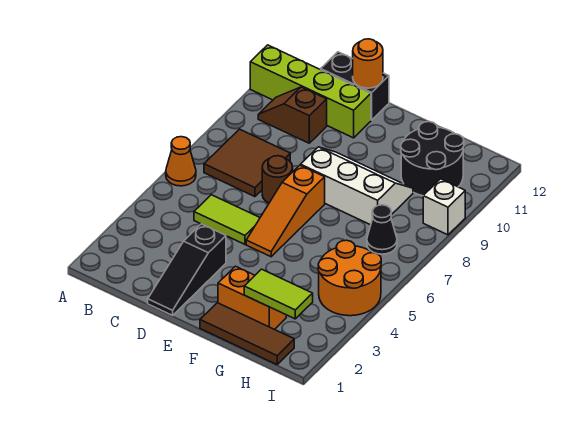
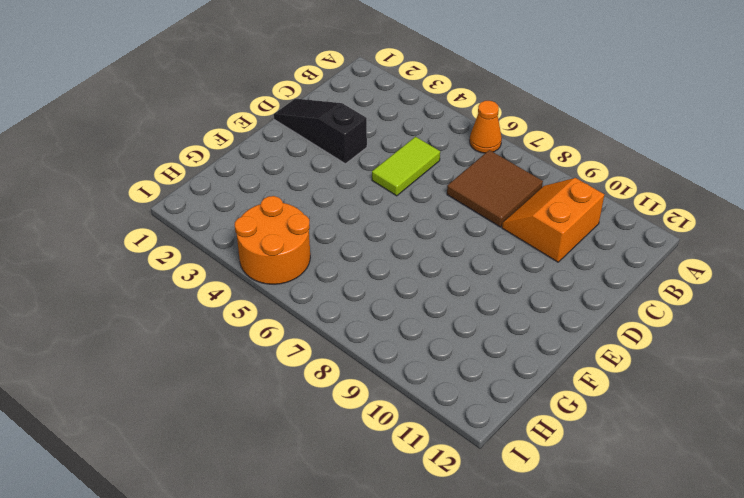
orange 2x2 slope [502,178,604,262] -> brown 1x2 slope [258,87,327,143]
none -> lime 1x4 brick [250,45,371,138]
none -> black 1x2 brick [321,52,389,120]
none -> brown 1x1 round brick [262,156,293,203]

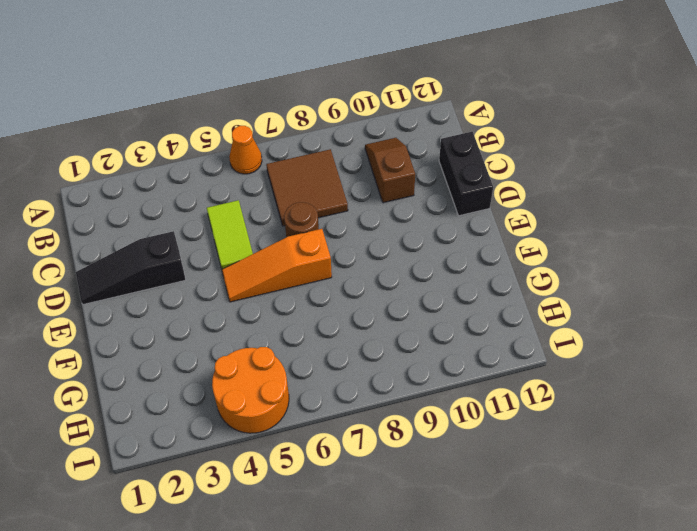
none -> lime 1x4 brick [250,45,371,138]
none -> white 2x3 slope [301,147,413,225]
none -> brown 1x3 tile [200,303,294,365]

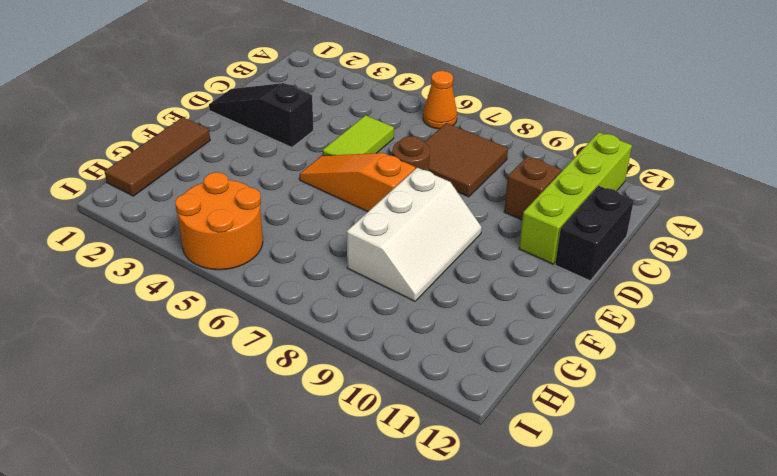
none -> orange 1x2 brick [218,266,286,329]
none -> black 2x2 round brick [401,122,464,196]
none -> black 1x1 cone [367,205,397,254]

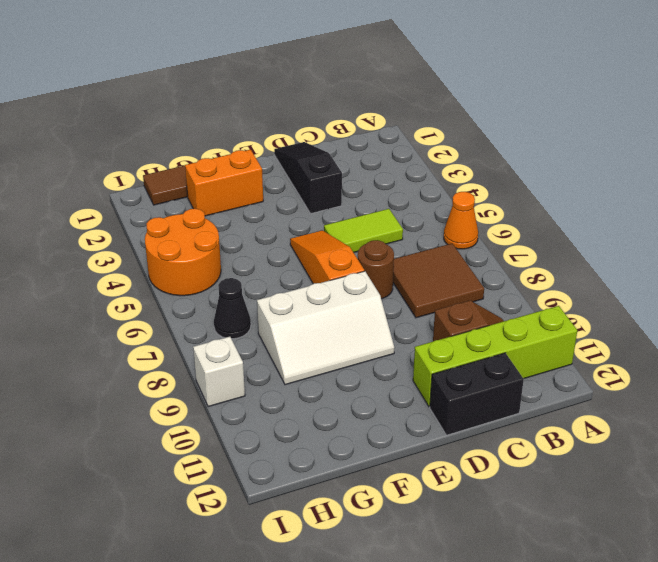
none -> black 2x2 round brick [401,122,464,196]
none -> orange 1x1 round brick [353,39,383,88]
none -> lime 1x2 tile [244,269,313,319]

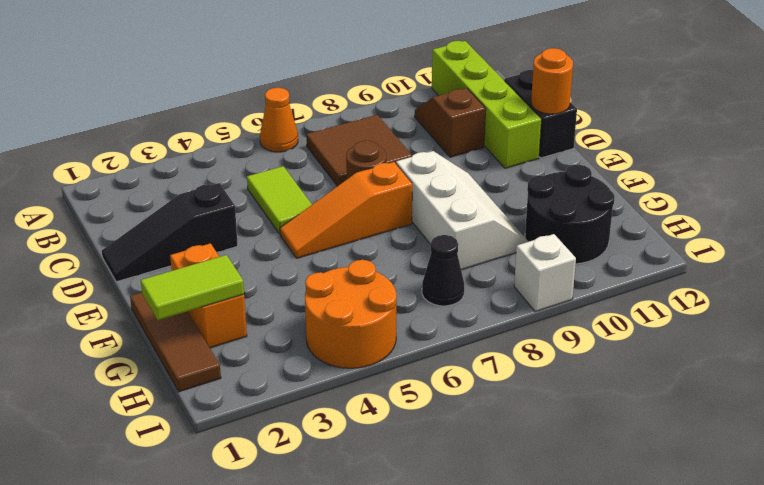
lime 1x2 tile [141,255,244,320] -> lime 1x2 tile turned to [244,269,313,319]

